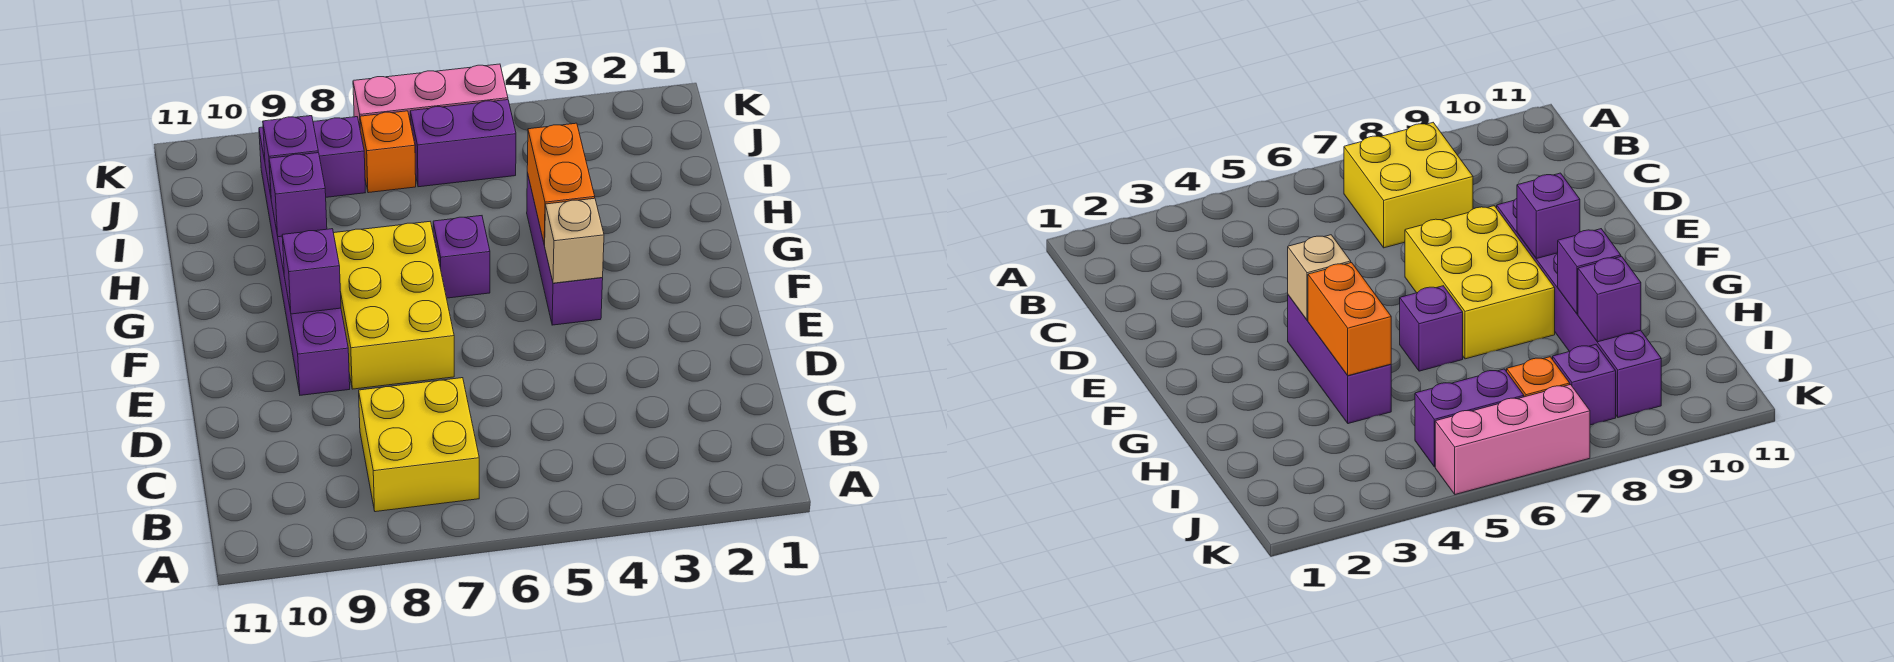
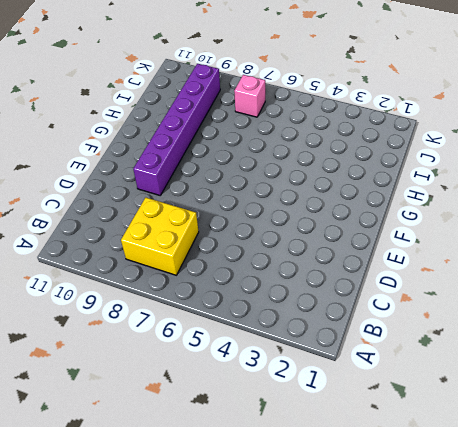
pink 1x1 brick [234,75,265,117] -> orange 1x1 brick [360,111,416,193]
none -> yellow 2x3 brick [334,222,454,389]
none -> purple 1x3 brick [527,173,603,325]
none -> purple 1x1 brick [433,216,490,298]

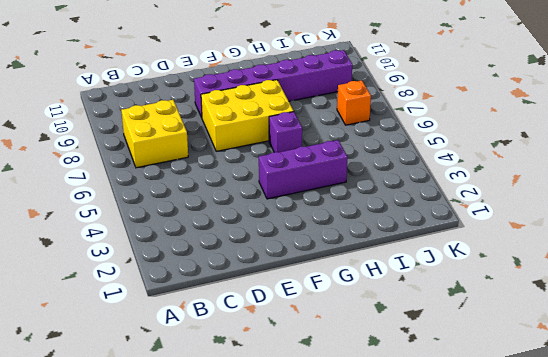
none -> purple 1x2 brick [410,100,516,187]
none -> purple 1x1 brick [313,117,365,197]
none -> pink 1x3 brick [353,64,508,126]

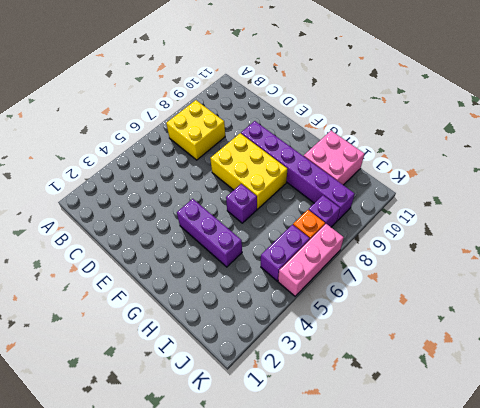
pink 2x2 brick [304,131,364,185] -> none
none -> tan 1x1 brick [544,198,604,283]
none -> purple 1x1 brick [282,229,341,314]
none -> orange 1x2 brick [527,123,595,244]

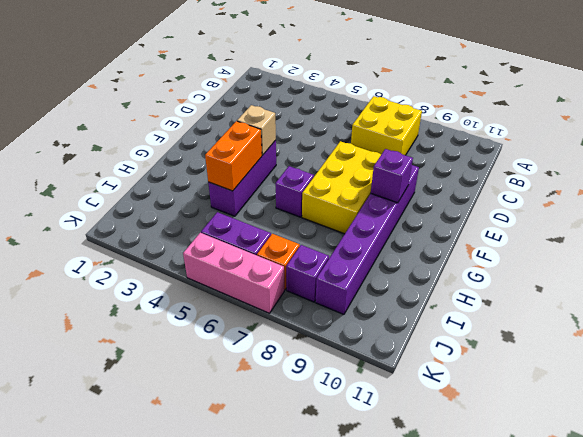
none -> purple 1x1 brick [269,153,327,237]
none -> purple 1x1 brick [263,116,318,195]

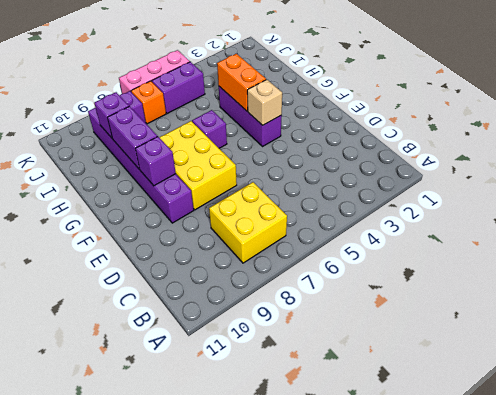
purple 1x2 brick [108,106,157,169] -> purple 1x1 brick [269,153,327,237]

